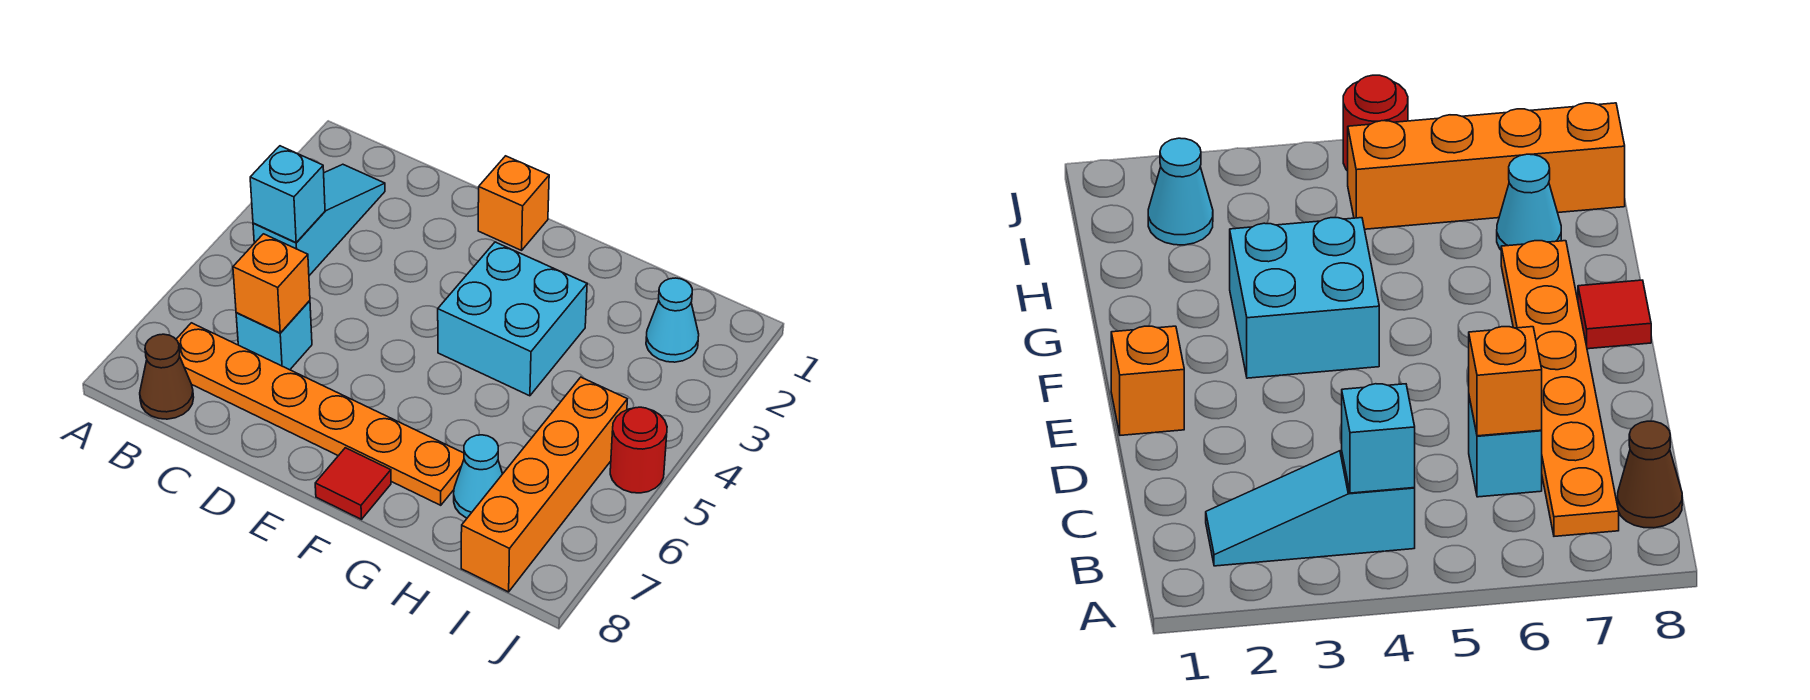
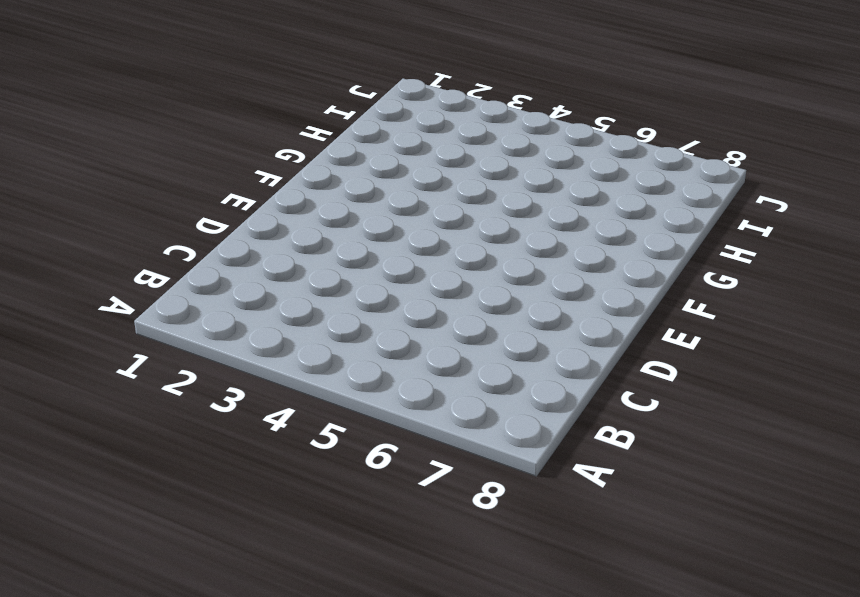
none -> cyan 1x3 slope [253,164,385,276]
none -> orange 1x6 plate [176,323,464,505]
none -> brown 1x1 cone [140,334,194,419]

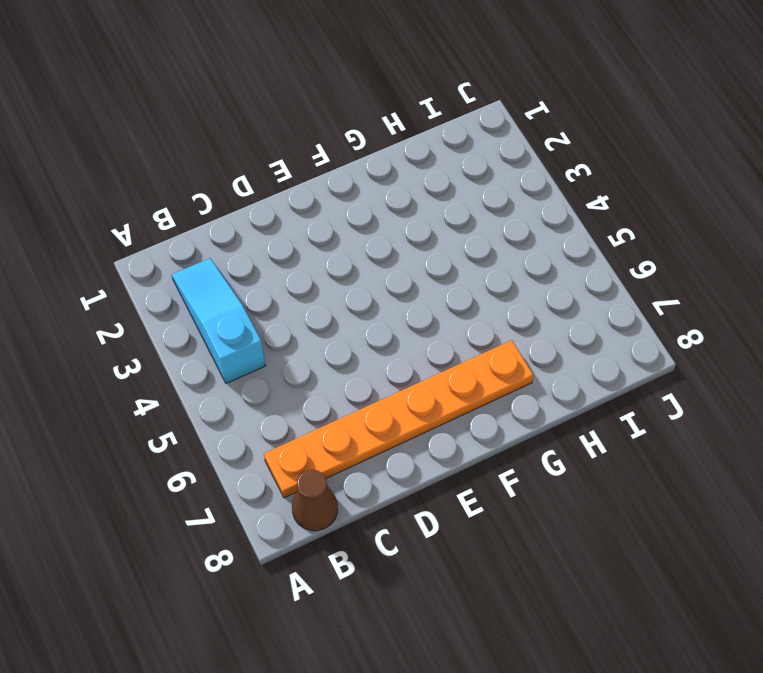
none -> cyan 1x1 brick [236,301,312,370]
none -> orange 1x1 brick [478,156,549,250]
none -> cyan 2x2 brick [438,242,587,396]

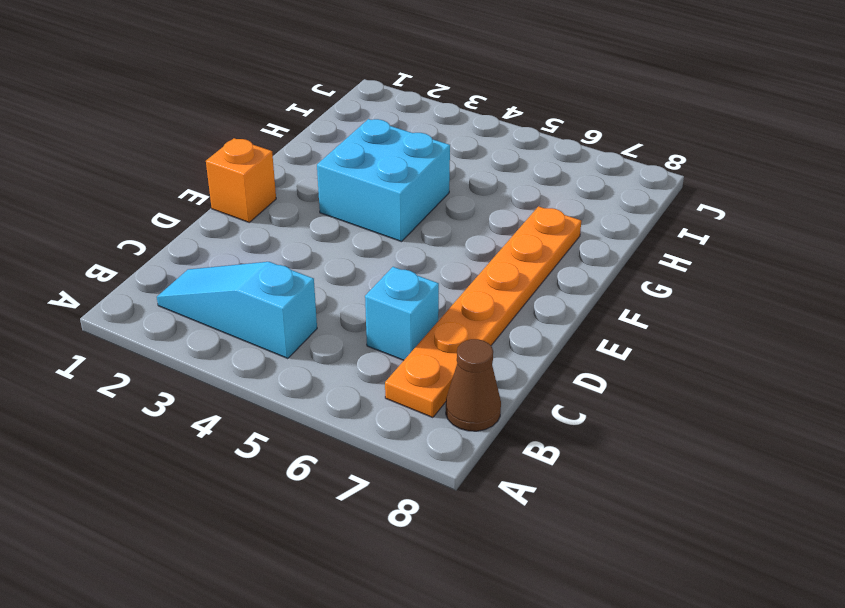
none -> red 1x1 tile [315,448,391,519]
none -> cyan 1x1 cone [454,435,502,518]
none -> cyan 1x1 cone [646,278,699,362]

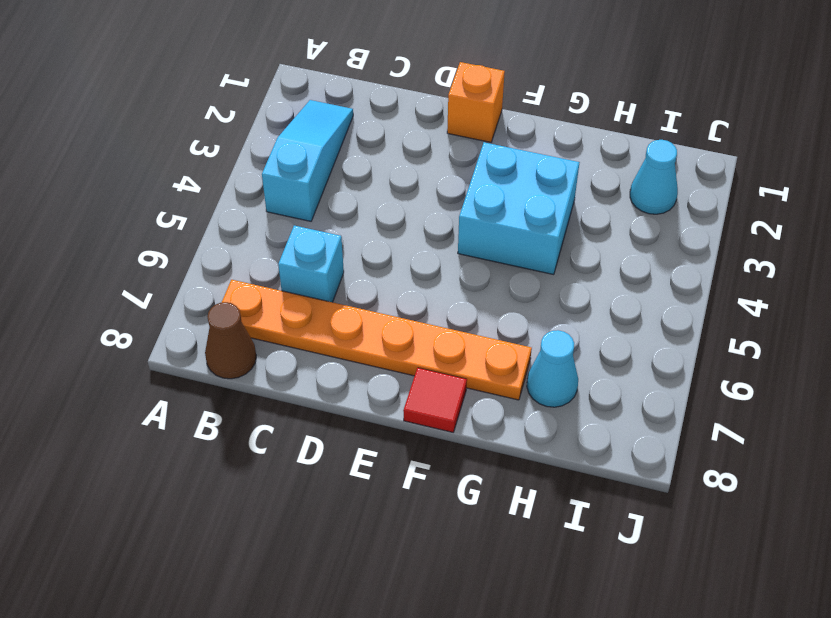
none -> orange 1x4 brick [461,377,627,592]
none -> red 1x1 round brick [610,407,667,493]
none -> cyan 1x1 brick [250,146,325,243]

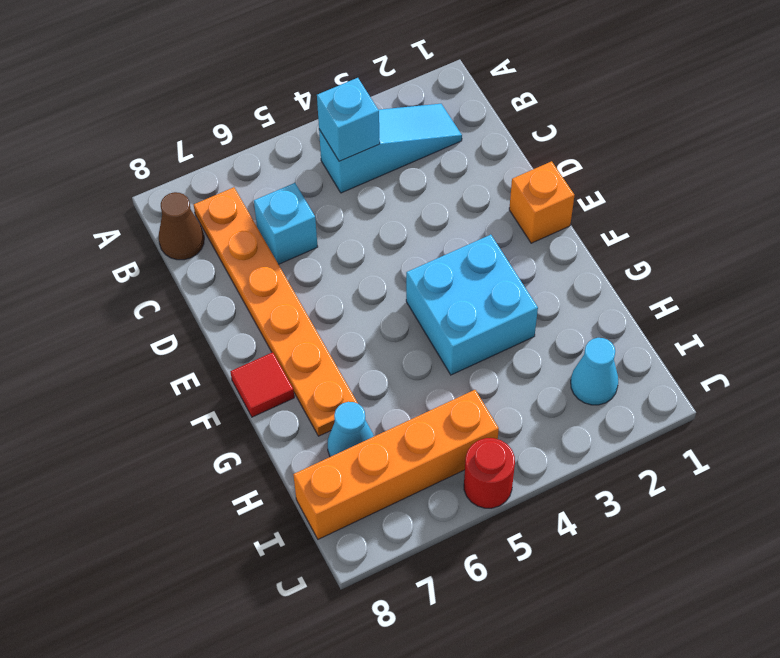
none -> orange 1x1 brick [233,234,310,333]

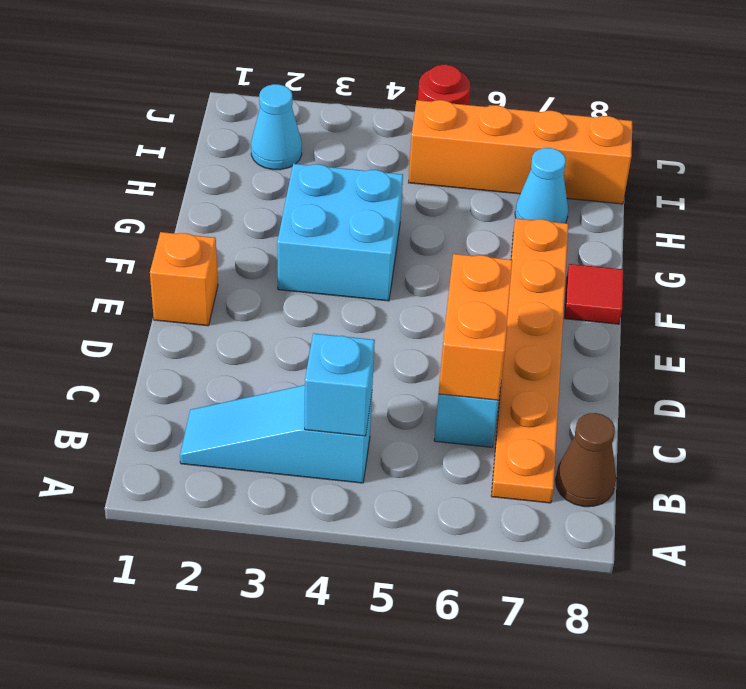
orange 1x2 brick [439,254,512,400] -> orange 1x1 brick [233,234,310,333]

